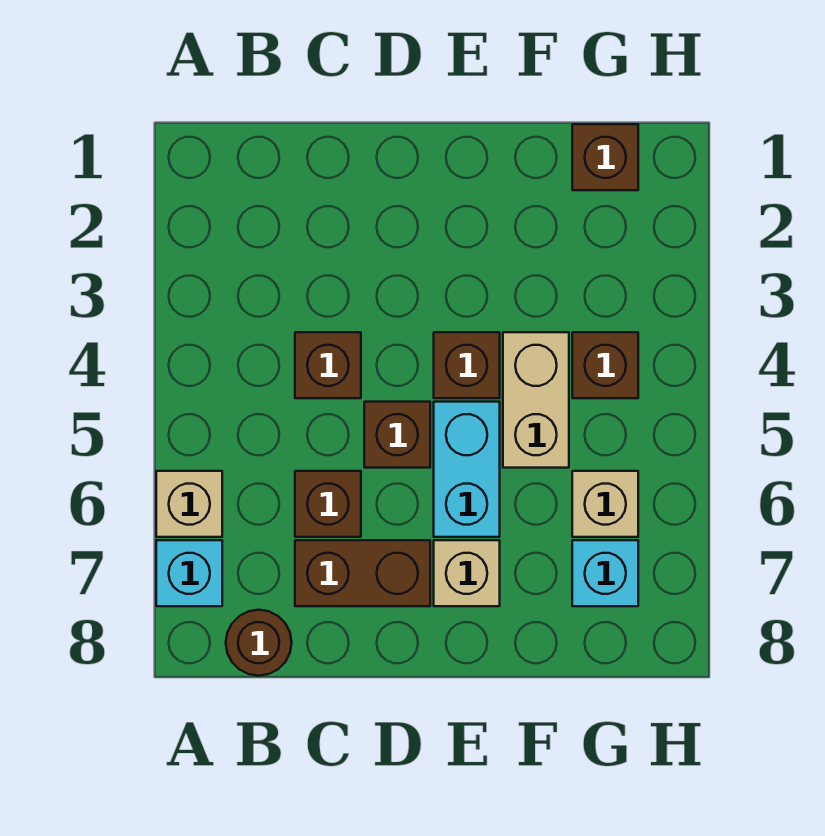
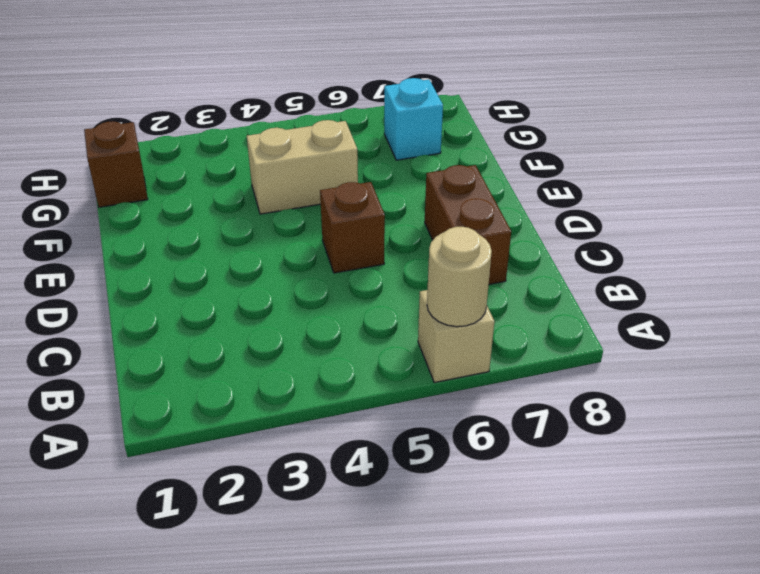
tan 1x1 round brick [427,227,492,327] -> none
none -> cyan 1x1 brick [156,540,222,606]
none -> brown 1x1 round brick [226,610,292,676]
none -> brown 1x1 brick [295,332,361,398]

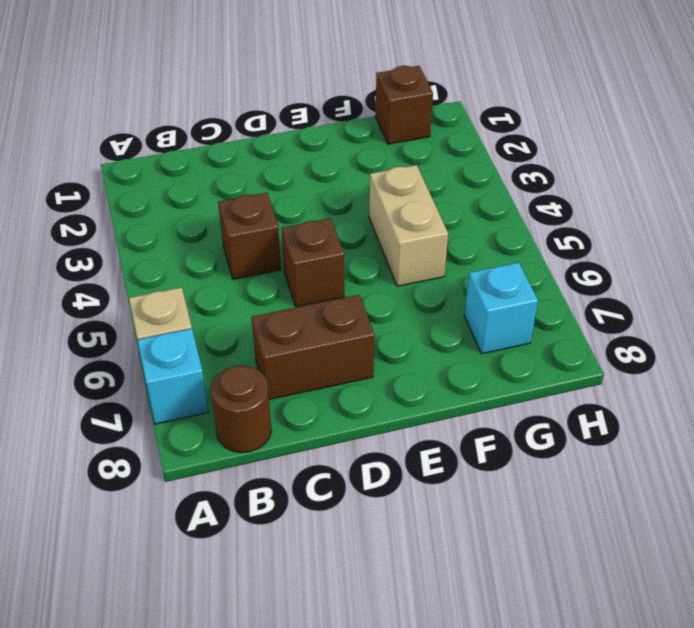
none -> brown 1x1 brick [295,471,361,537]
none -> brown 1x1 brick [434,332,500,398]
none -> cyan 1x2 brick [434,402,500,537]

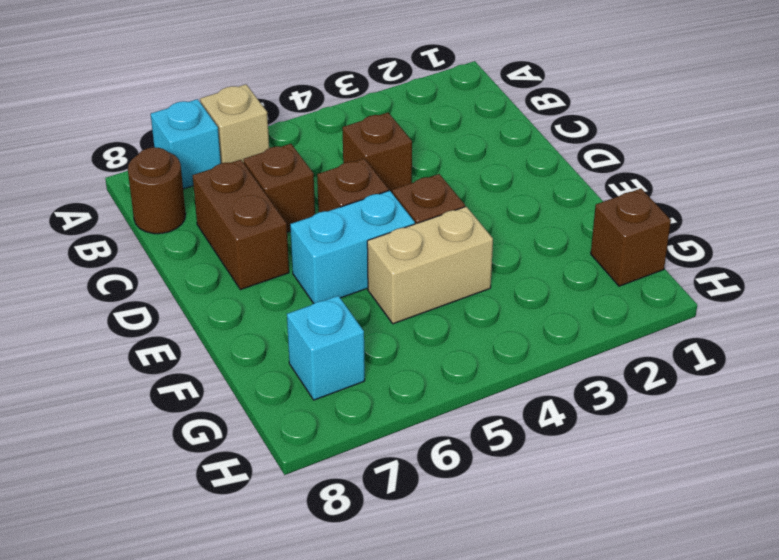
none -> tan 1x1 brick [434,540,500,606]
none -> brown 1x1 brick [572,332,638,398]
none -> tan 1x1 brick [572,471,638,537]

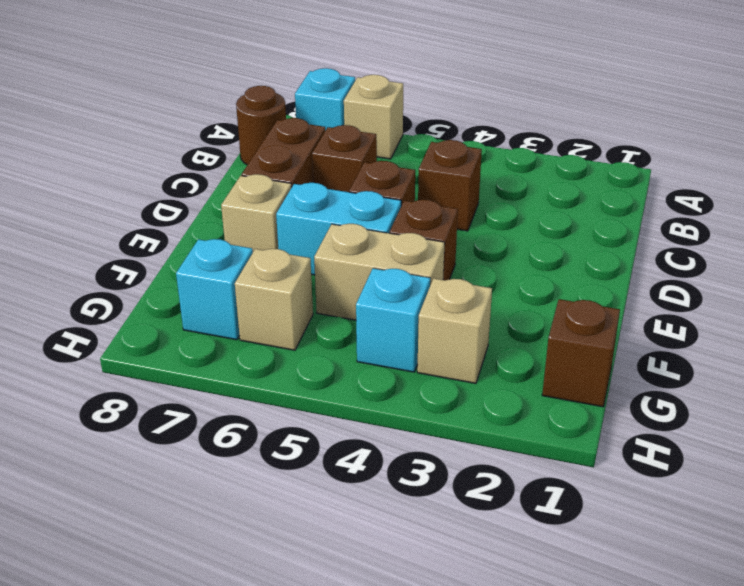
tan 1x1 brick [417,278,492,383] -> none
cyan 1x1 brick [356,268,430,372] -> brown 1x1 brick [572,332,638,398]

